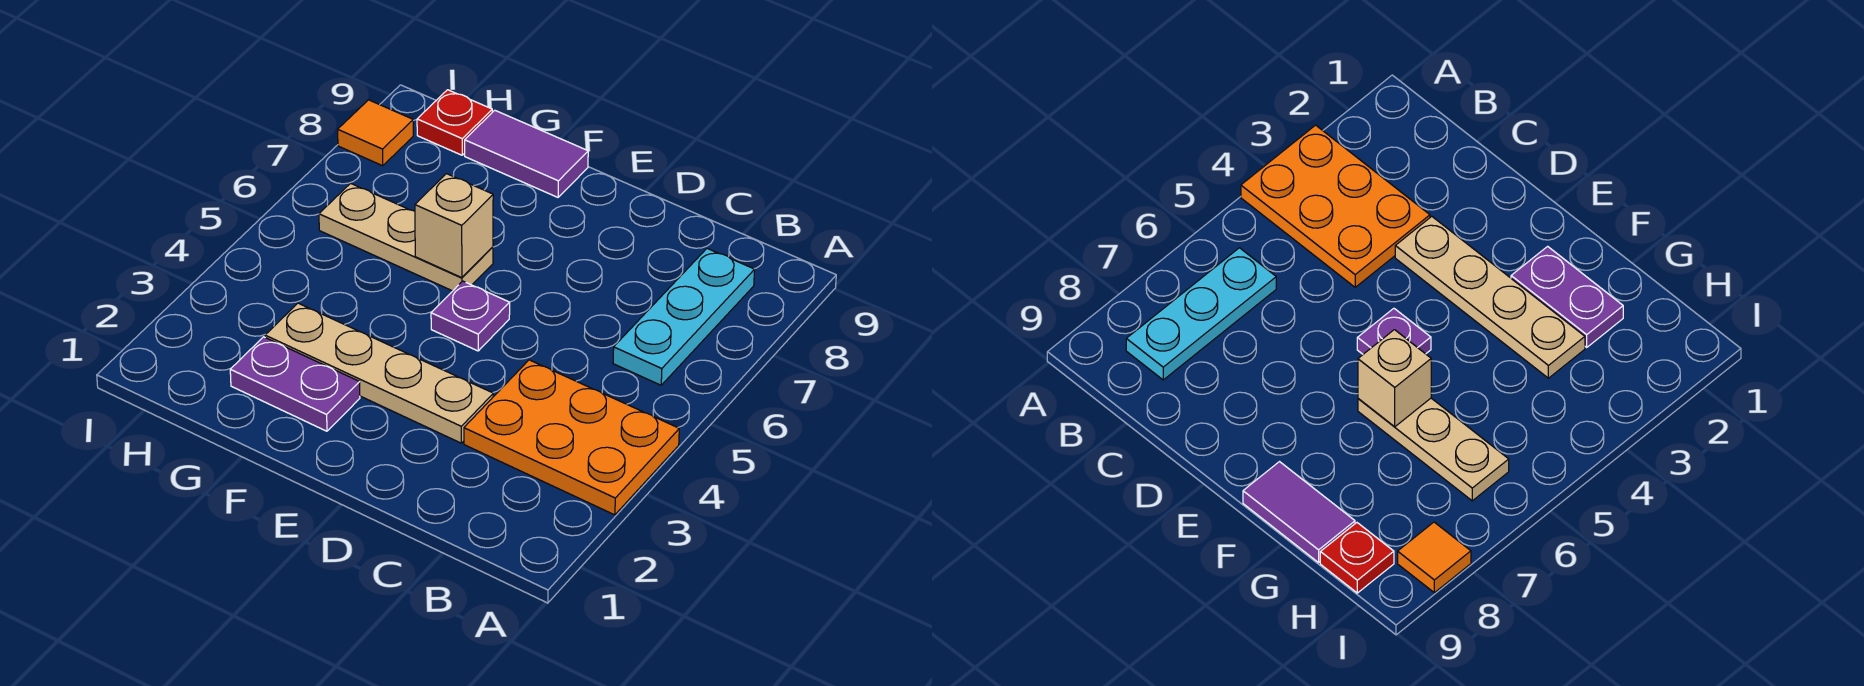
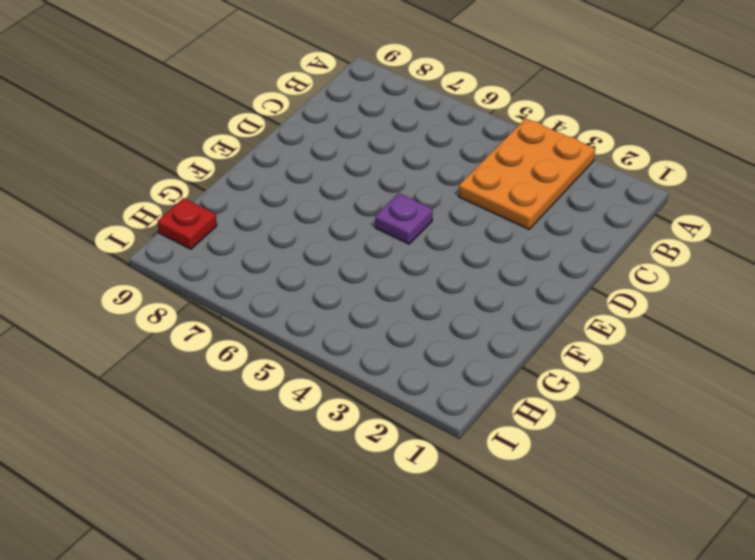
none -> cyan 1x3 plate [613,248,755,385]
none -> tan 1x4 plate [265,303,493,443]

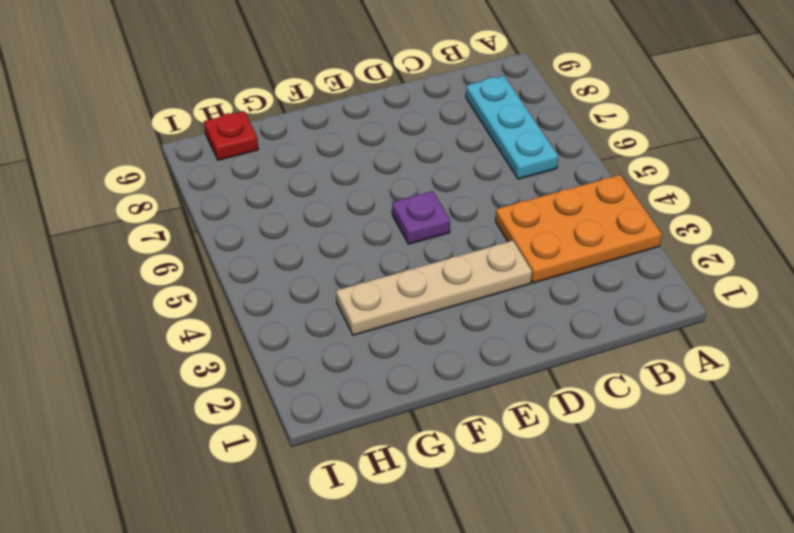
none -> purple 1x2 plate [230,337,360,431]
none -> tan 1x3 plate [319,183,493,291]

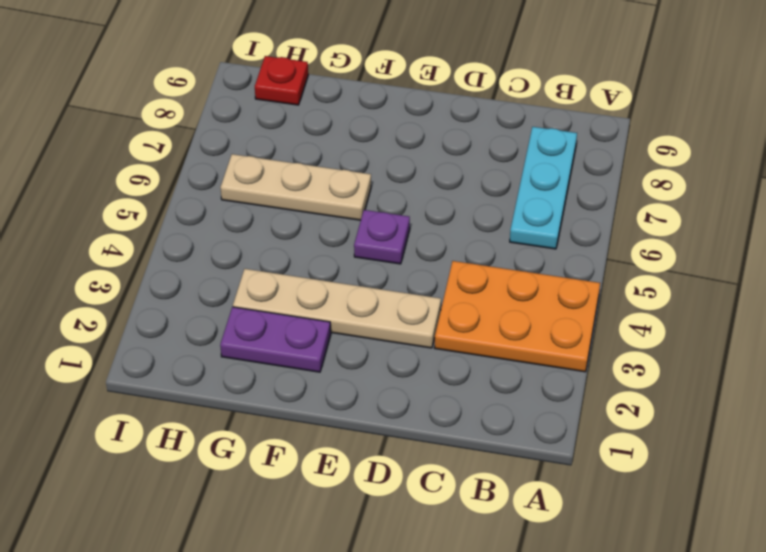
none -> purple 1x2 tile [465,110,588,197]
none -> orange 1x1 tile [338,100,413,166]

